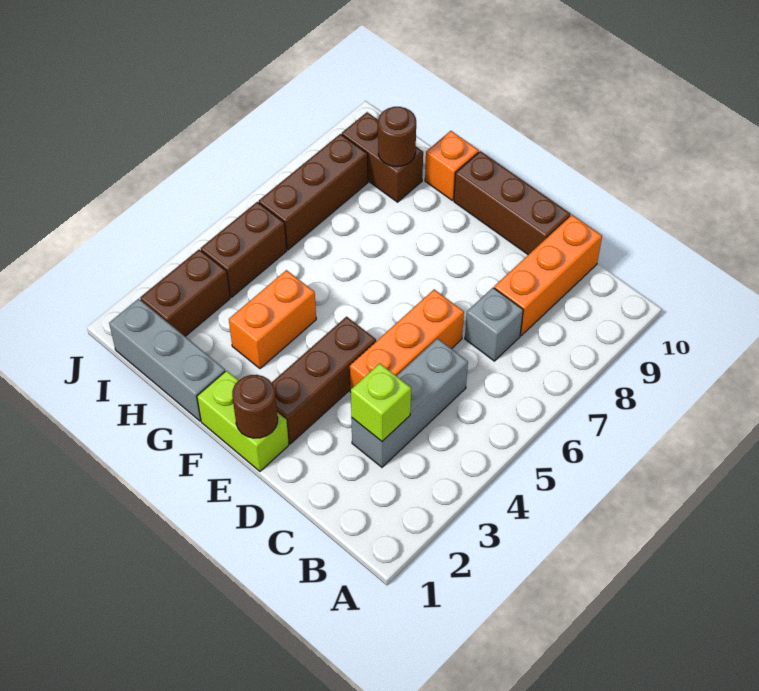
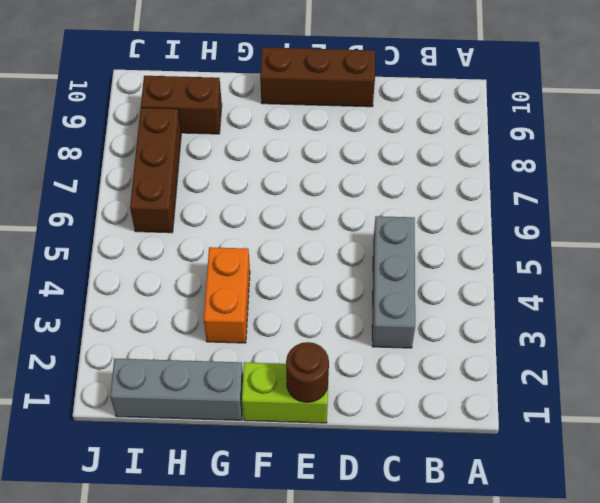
none -> grey 1x1 brick [465,288,523,361]
none -> orange 1x3 brick [494,215,602,336]
none -> orange 1x3 brick [350,289,464,392]

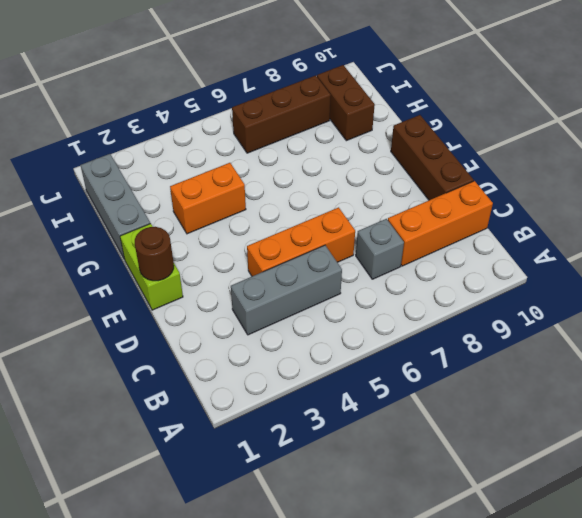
none -> brown 1x3 brick [272,317,376,444]
none -> orange 1x1 brick [425,131,479,200]
none -> brown 1x2 brick [140,249,230,336]

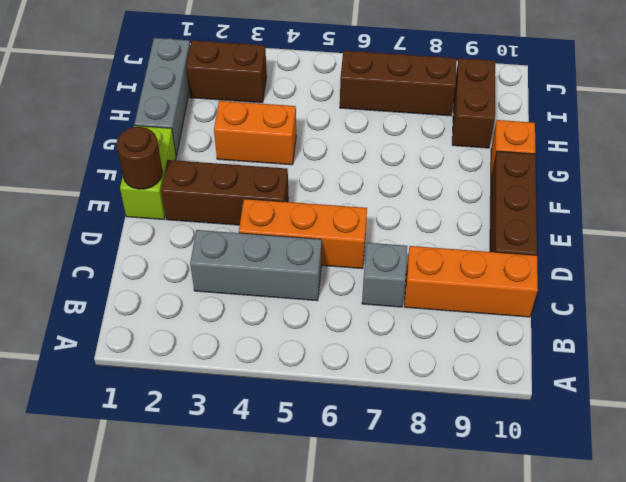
none -> brown 1x2 brick [201,202,287,297]
none -> lime 1x1 brick [351,363,411,441]
none -> brown 1x1 round brick [378,107,416,167]

